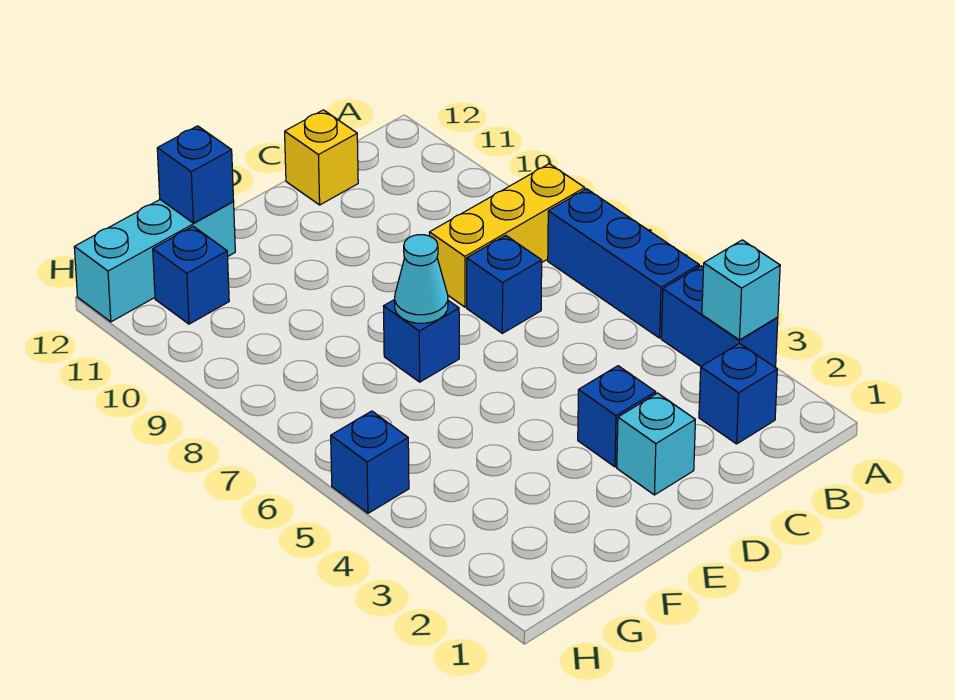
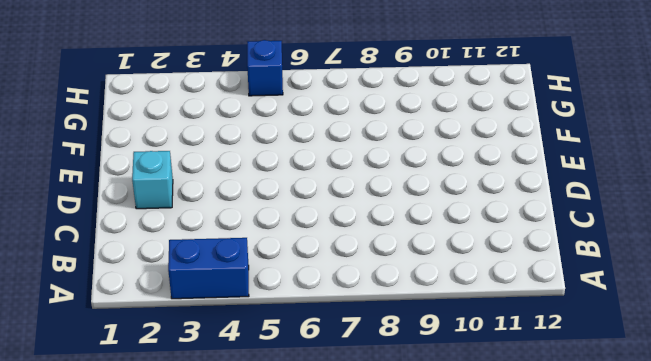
none -> blue 1x3 brick [548,189,699,338]
none -> yellow 1x3 brick [429,164,585,307]
none -> blue 1x1 brick [699,343,777,444]

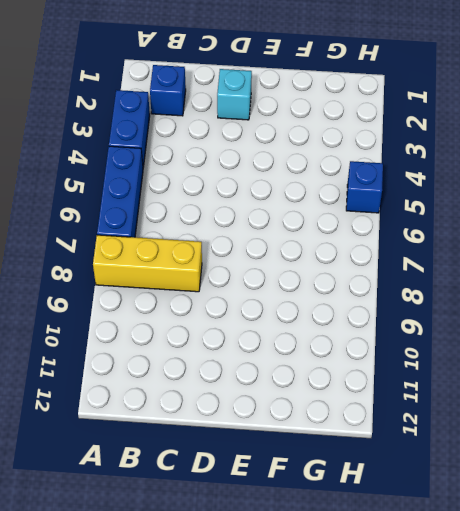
none -> blue 1x1 brick [467,235,542,333]
none -> yellow 1x1 brick [285,110,358,205]
none -> blue 1x1 brick [578,366,656,467]

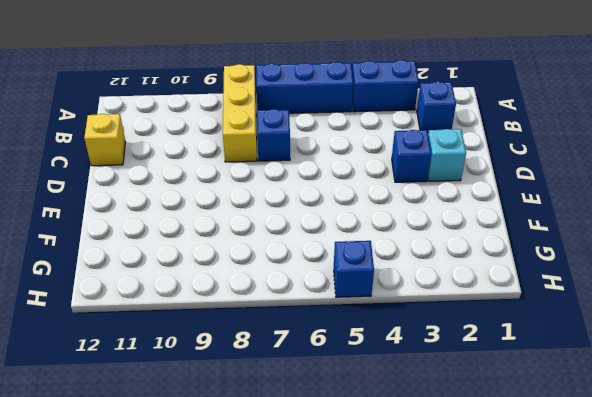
none -> blue 1x1 brick [383,299,459,382]
none -> cyan 1x3 brick [74,200,235,322]
none -> blue 1x1 brick [153,226,229,324]

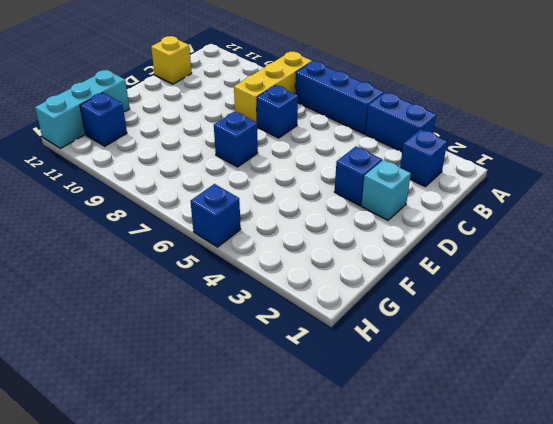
none -> cyan 1x1 brick [702,240,780,340]
none -> cyan 1x1 cone [395,235,448,323]
none -> blue 1x1 brick [157,126,234,223]

